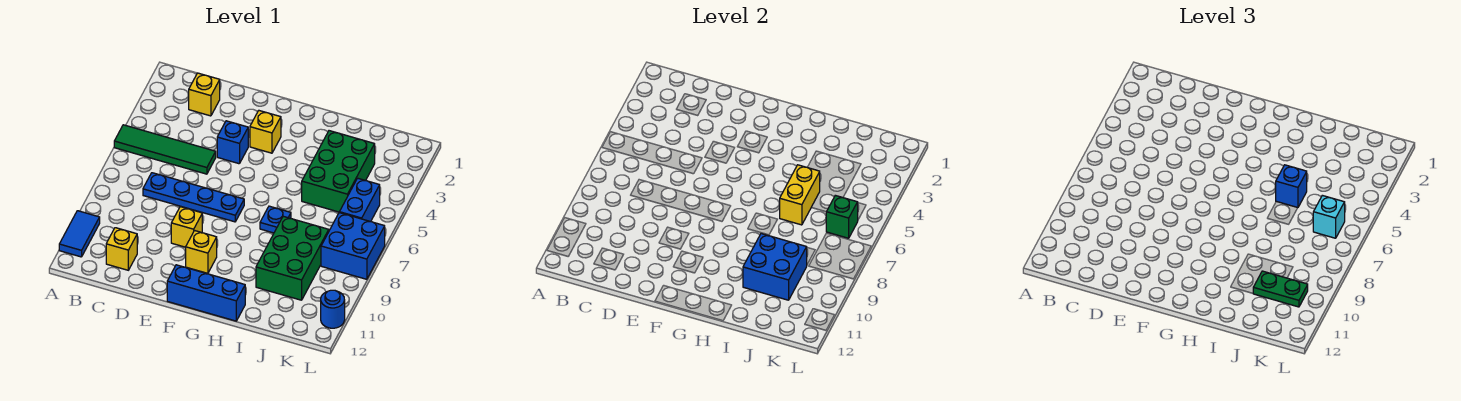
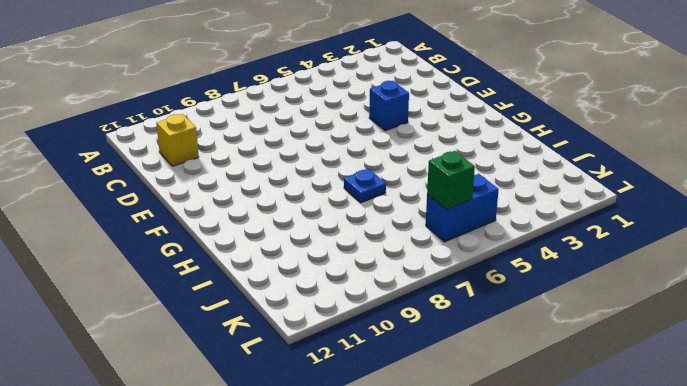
none -> green 1x4 tile [114,125,216,174]
none -> blue 1x2 tile [59,211,100,257]
none -> yellow 1x1 brick [189,73,220,116]

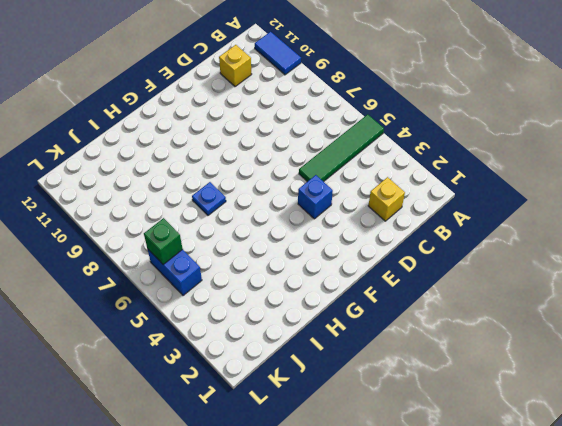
none -> blue 1x4 plate [143,173,244,222]
none -> yellow 1x1 brick [171,207,202,247]
none -> yellow 1x1 brick [250,111,281,153]

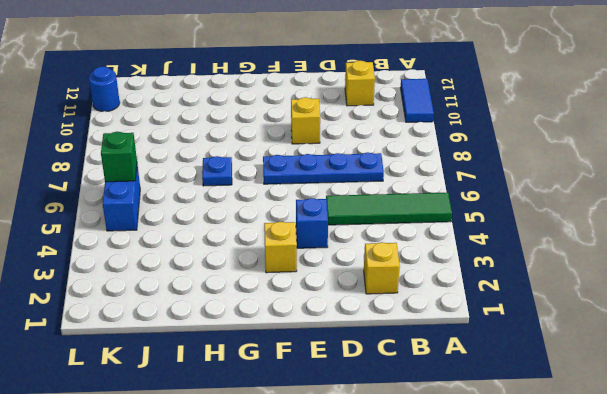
none -> yellow 1x1 brick [186,231,217,273]
none -> blue 1x3 brick [167,265,245,321]
none -> green 2x3 brick [302,131,375,212]

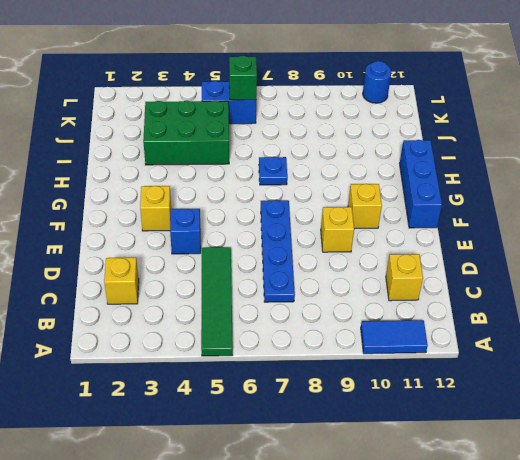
none -> green 2x3 brick [256,216,329,300]
none -> blue 2x2 brick [321,213,385,279]
none -> yellow 1x2 brick [780,165,820,225]

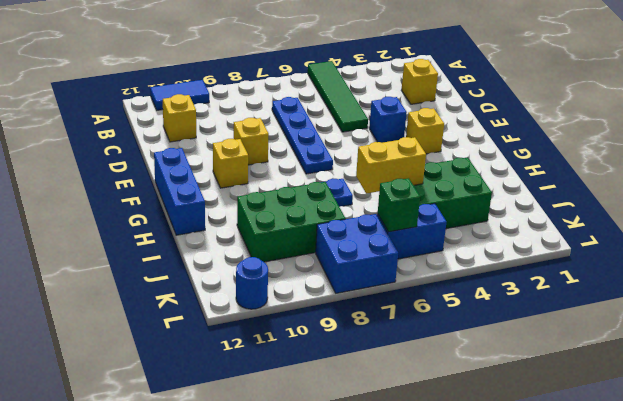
none -> blue 2x2 brick [743,234,807,300]
none -> blue 1x1 brick [1276,165,1307,208]
none -> green 1x2 plate [1253,271,1308,307]

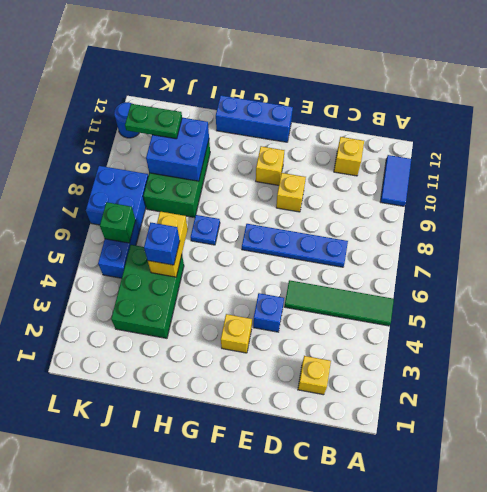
none -> cyan 1x1 brick [1313,195,1345,238]

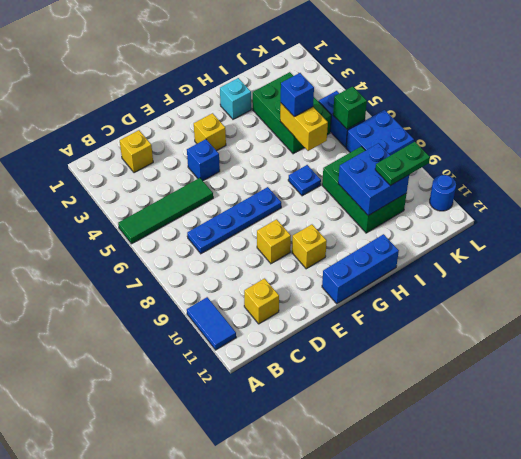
cyan 1x1 brick [220,78,251,119] -> cyan 1x1 brick moved to [1313,195,1345,238]

